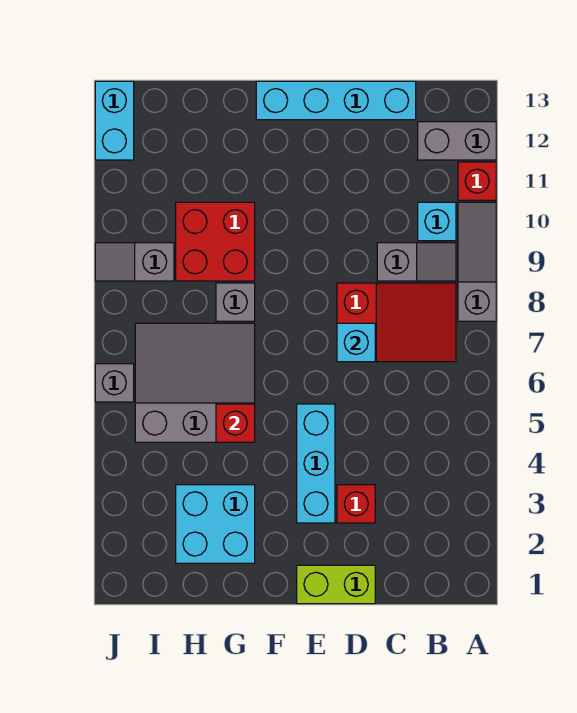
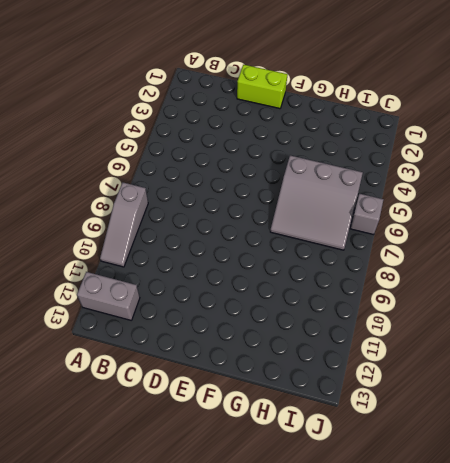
none -> red 1x1 brick [458,162,496,200]
none -> red 2x3 slope [337,283,456,362]
none -> grey 1x2 slope [377,243,456,281]

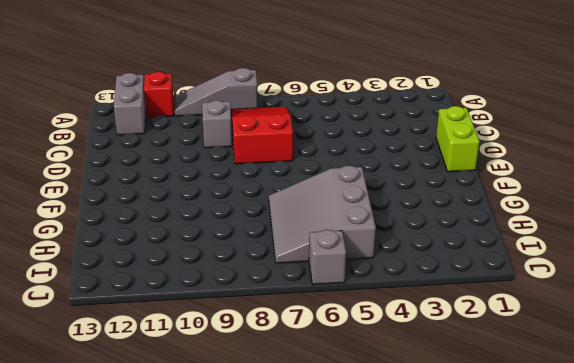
none -> cyan 1x1 brick [418,202,456,241]
none -> cyan 1x4 brick [256,81,416,120]
none -> red 1x1 brick [337,485,375,523]

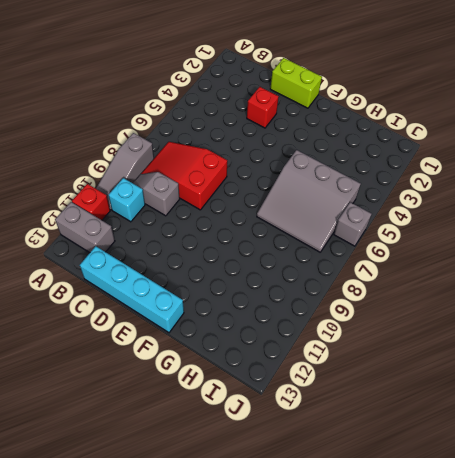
none -> cyan 1x3 brick [297,404,335,523]
none -> cyan 2x2 brick [176,485,255,563]
none -> grey 1x1 brick [216,283,255,321]

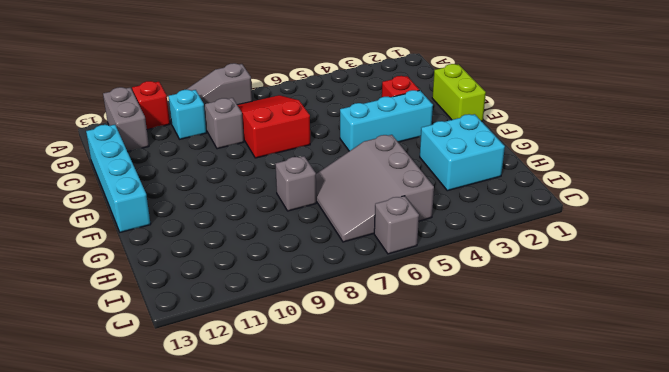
none -> red 2x2 brick [176,202,255,281]
none -> grey 1x2 slope [95,243,174,281]
none -> cyan 1x2 brick [95,81,134,160]

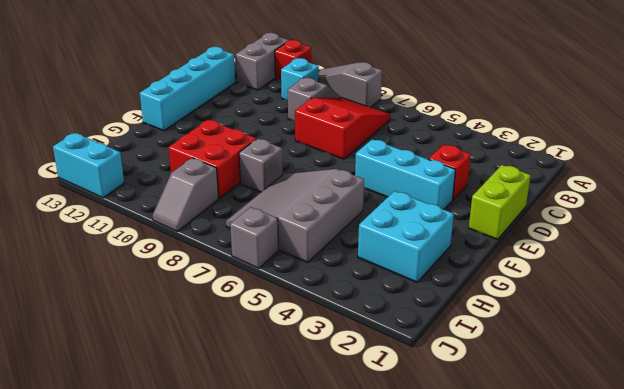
none -> cyan 1x1 brick [337,323,375,362]
none -> red 1x1 brick [216,404,255,442]

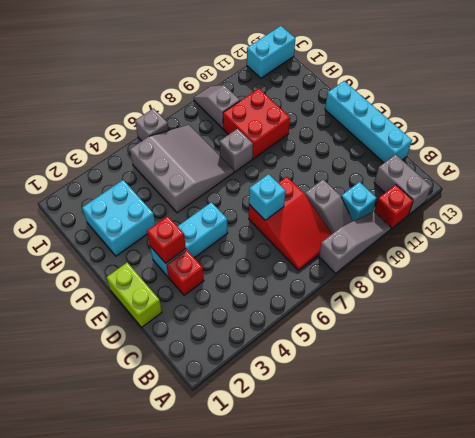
red 1x1 brick [147,216,186,263] -> red 1x1 brick moved to [216,404,255,442]

